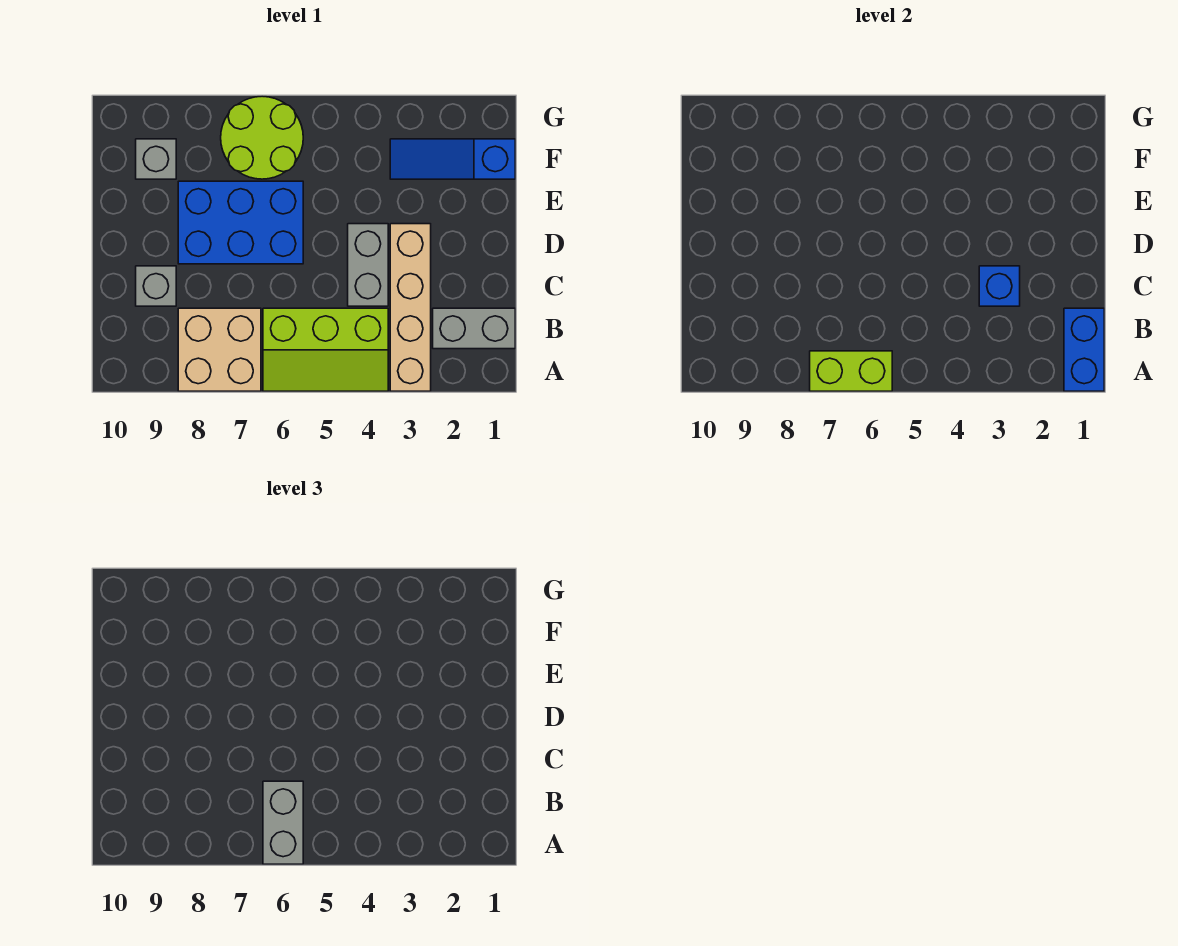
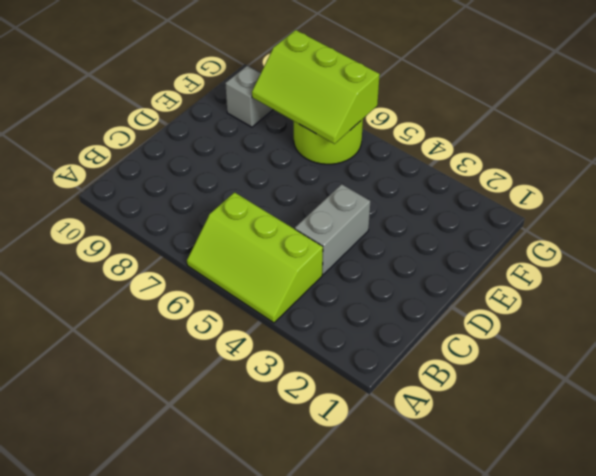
lime 2x3 slope [252,30,380,144] -> none
none -> tan 1x4 brick [390,224,431,391]
none -> tan 2x2 brick [178,308,261,391]
none -> grey 1x2 brick [433,308,515,349]

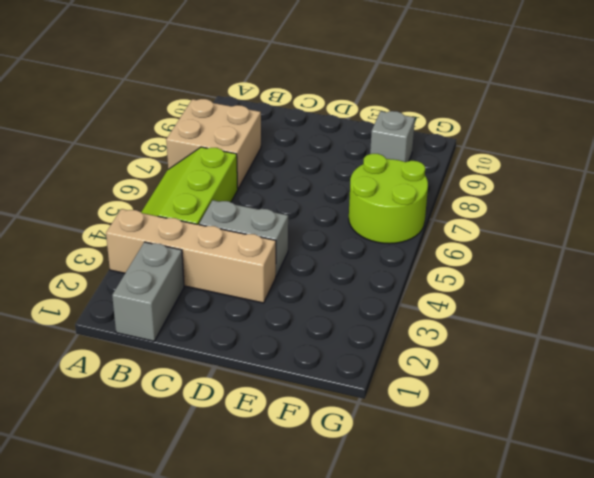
none -> grey 1x1 brick [136,266,176,306]
none -> blue 2x3 brick [178,181,303,264]
none -> blue 1x3 slope [390,139,515,179]

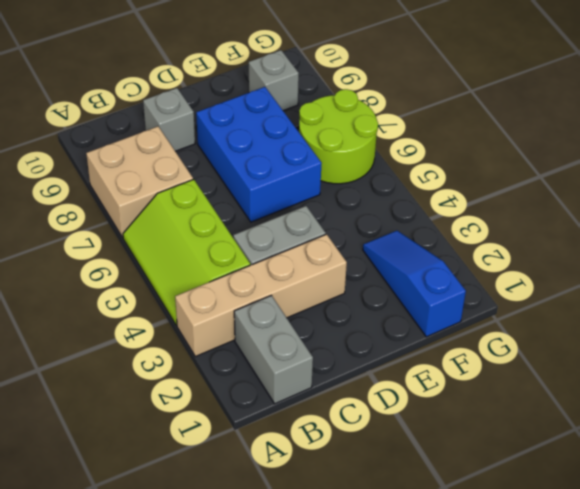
none -> blue 1x2 brick [1064,308,1104,391]
none -> lime 1x2 brick [810,351,892,391]
none -> blue 1x1 brick [979,266,1020,306]

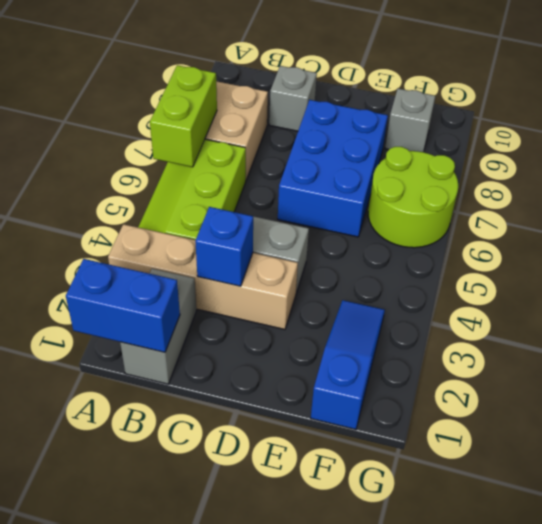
none -> grey 1x2 brick [263,781,303,864]

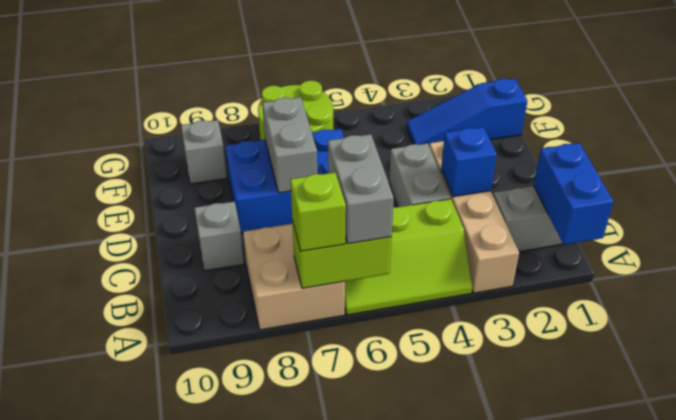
lime 1x1 brick [290,172,346,251] -> none
grey 1x2 brick [262,97,317,193] -> none

